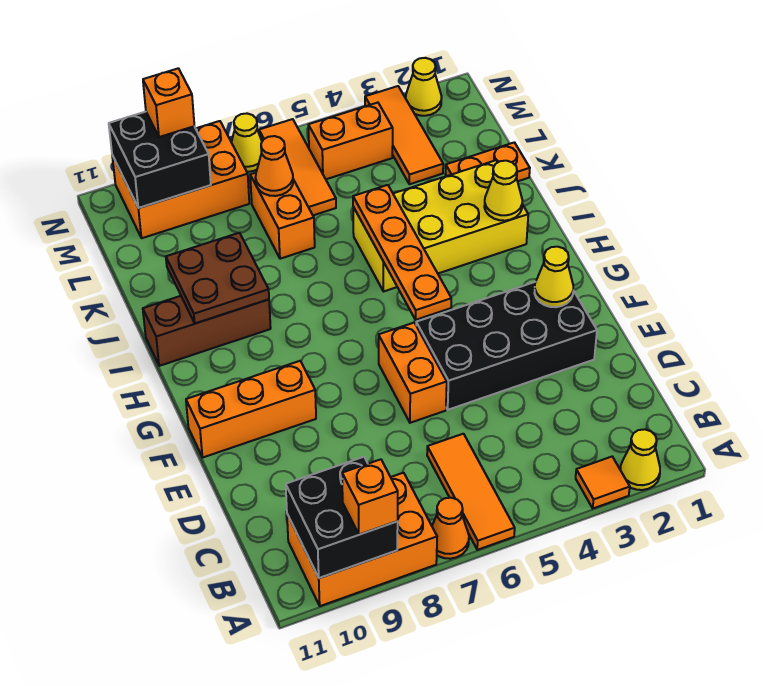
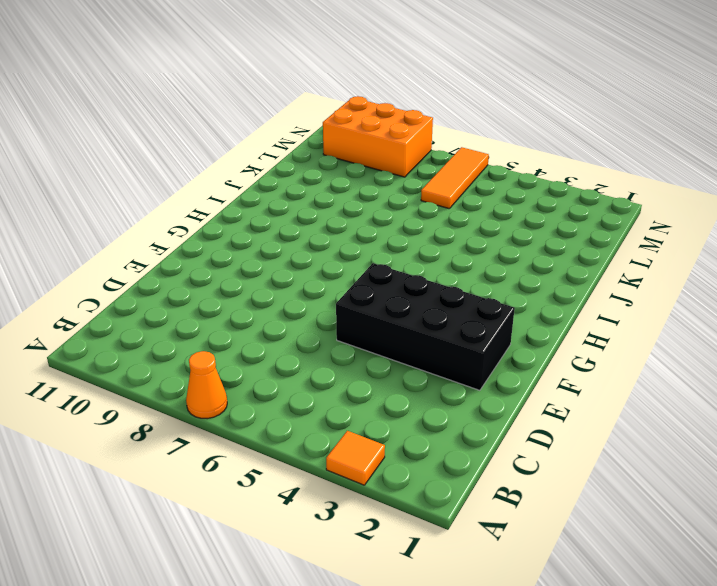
none -> yellow 1x1 cone [620,429,660,490]
none -> orange 1x3 tile [427,434,515,550]
none -> orange 2x3 brick [287,473,437,606]

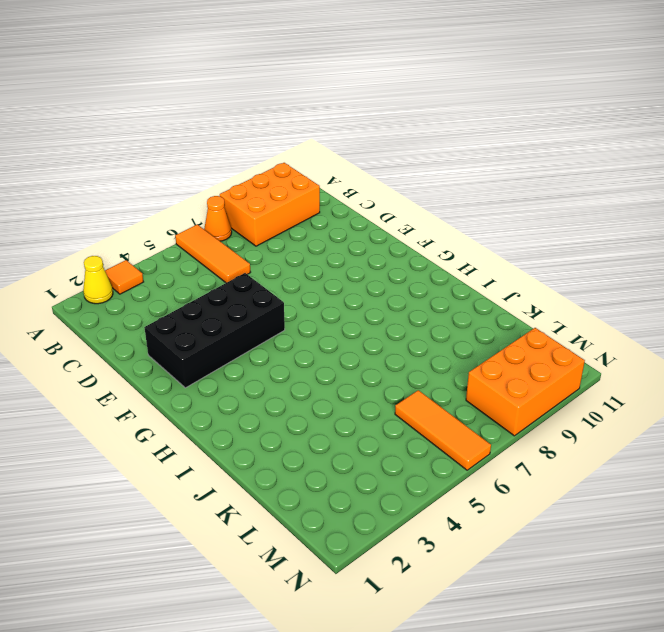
none -> orange 1x2 brick [379,323,447,423]
none -> orange 1x3 brick [186,361,316,457]
none -> yellow 2x4 brick [353,160,528,291]

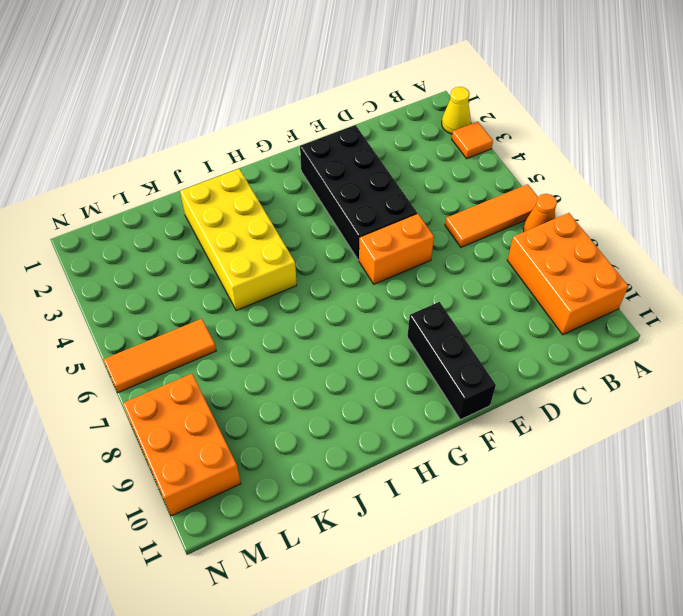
black 1x3 brick [407,302,496,420] -> orange 1x3 brick [186,361,316,457]
none -> brown 1x3 brick [143,296,271,366]
none -> orange 1x2 plate [445,142,530,181]
none -> orange 1x2 brick [250,173,315,259]

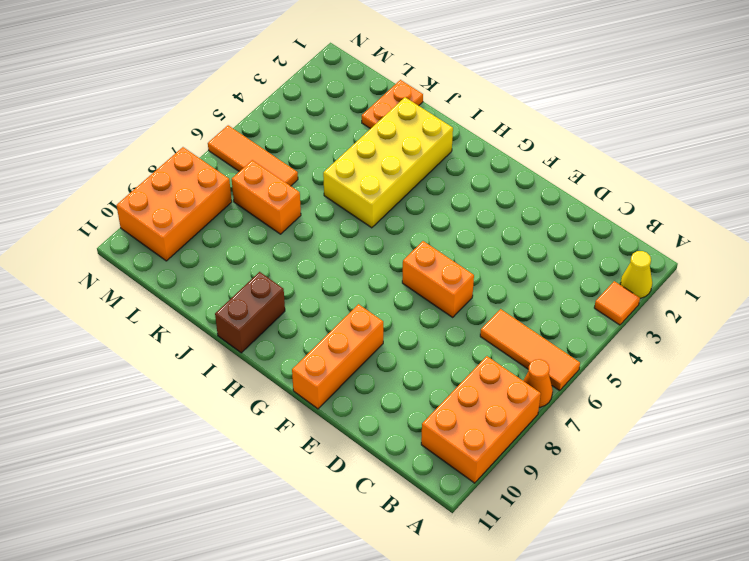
brown 1x2 brick [215,272,285,353] -> brown 1x3 brick [143,296,271,366]
none -> black 2x4 brick [416,282,597,410]
none -> orange 1x3 tile [365,86,443,184]
none -> orange 1x2 brick [308,103,393,179]

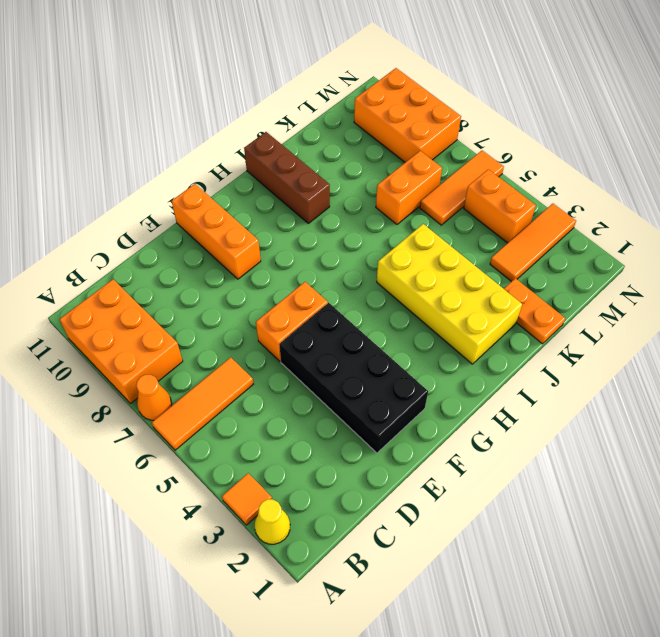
none -> yellow 1x1 cone [406,58,442,116]
none -> yellow 1x1 cone [231,114,262,172]
none -> black 2x2 brick [286,457,398,578]

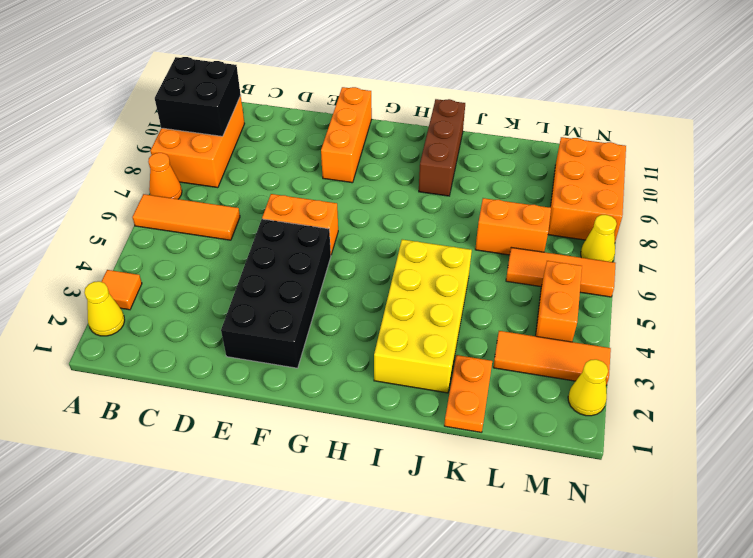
none -> yellow 1x1 cone [535,247,573,307]
none -> orange 1x4 plate [353,185,451,320]
none -> yellow 1x1 cone [484,161,522,221]

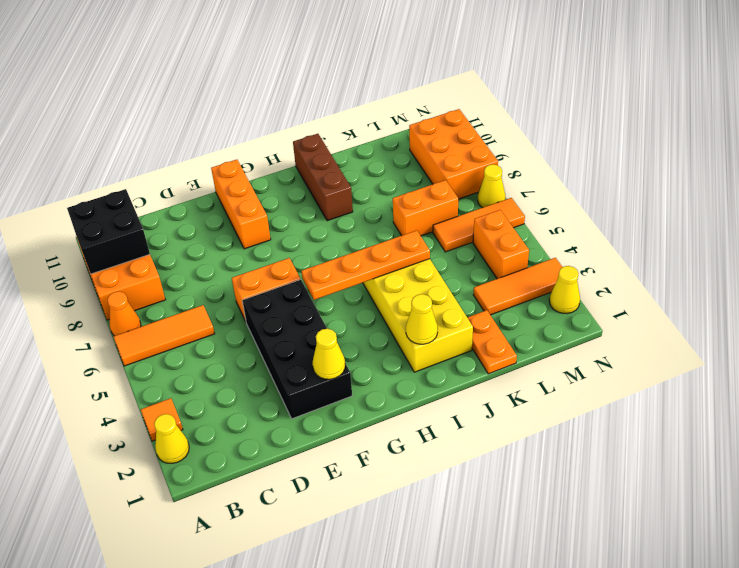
none -> brown 2x2 plate [166,233,269,323]
none -> orange 1x1 cone [255,136,293,196]
none -> black 2x2 brick [109,112,211,208]

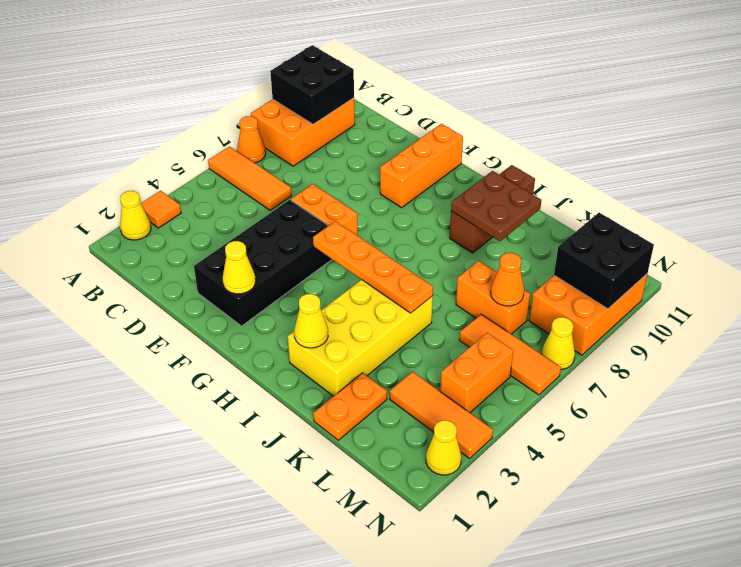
none -> orange 1x1 brick [342,459,398,535]
none -> orange 1x1 brick [143,68,194,137]

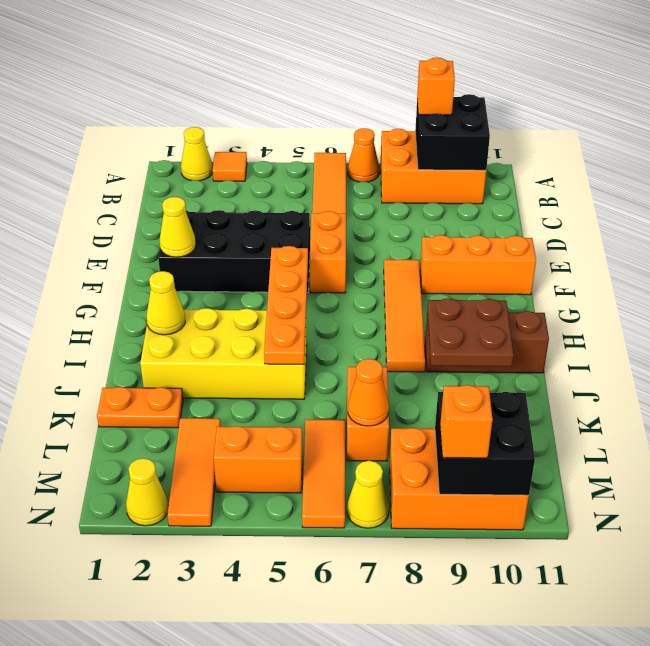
orange 1x4 tile [384,260,425,372] -> none

